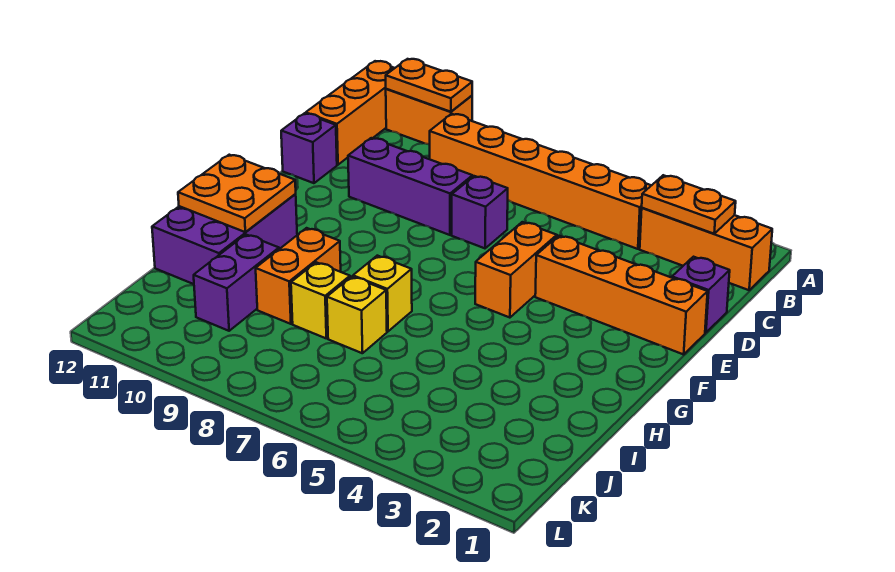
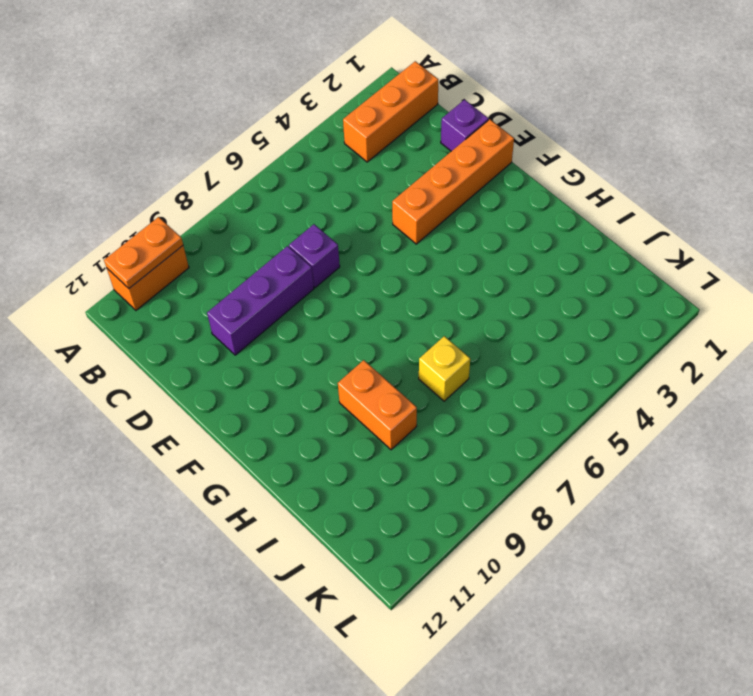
none -> orange 1x3 brick [306,61,394,165]
none -> orange 1x6 brick [430,114,651,249]
none -> purple 1x1 brick [281,113,337,183]

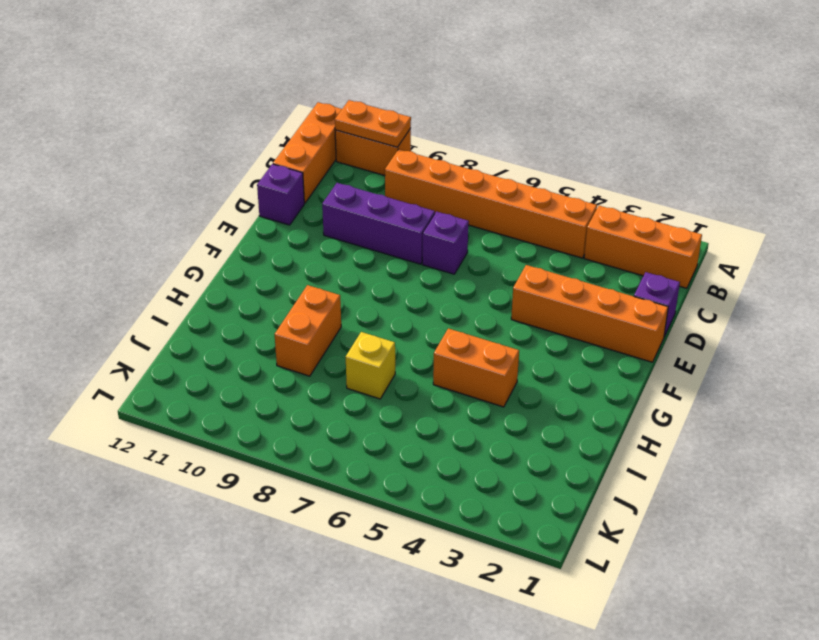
orange 1x2 brick [433,328,519,407] -> orange 1x2 brick turned to [475,222,557,318]
none -> purple 2x3 brick [152,194,297,284]
none -> yellow 1x1 brick [353,256,412,331]
none -> yellow 1x1 brick [291,262,350,338]

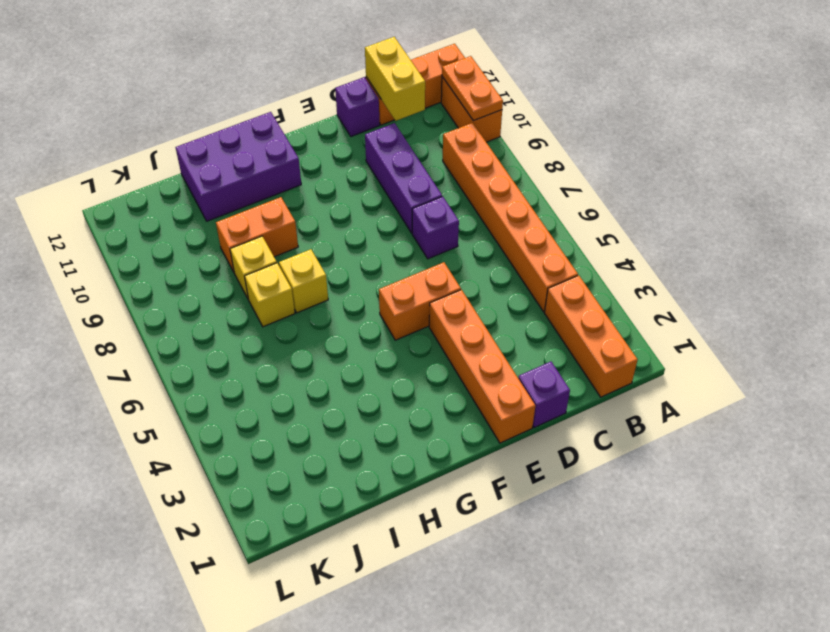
yellow 1x2 brick [365,37,425,121] -> none
none -> purple 1x2 brick [194,235,279,331]
none -> orange 1x2 plate [642,175,736,234]
none -> orange 2x2 plate [178,155,296,232]

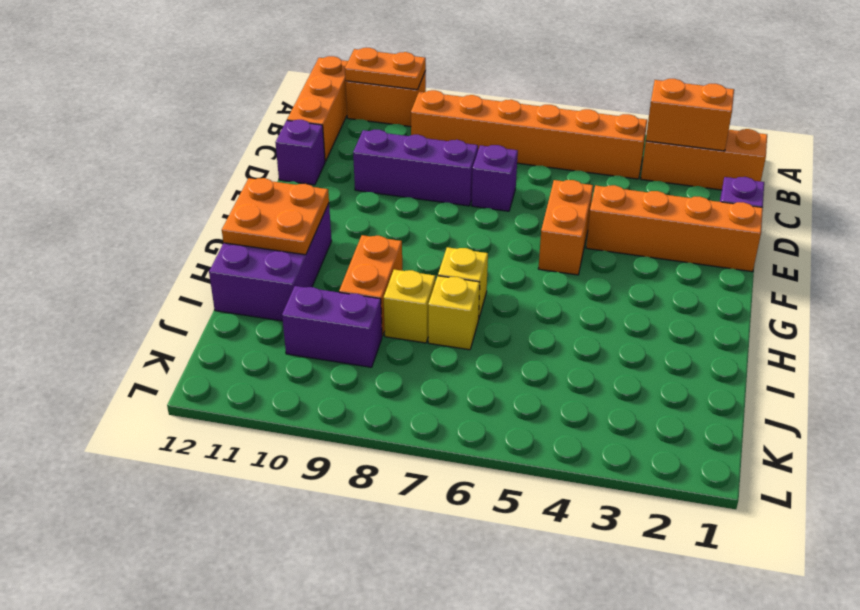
orange 1x2 brick [646,79,734,151] -> orange 1x2 plate [642,175,736,234]
purple 1x2 brick [282,286,382,367] -> purple 1x2 brick turned to [194,235,279,331]

